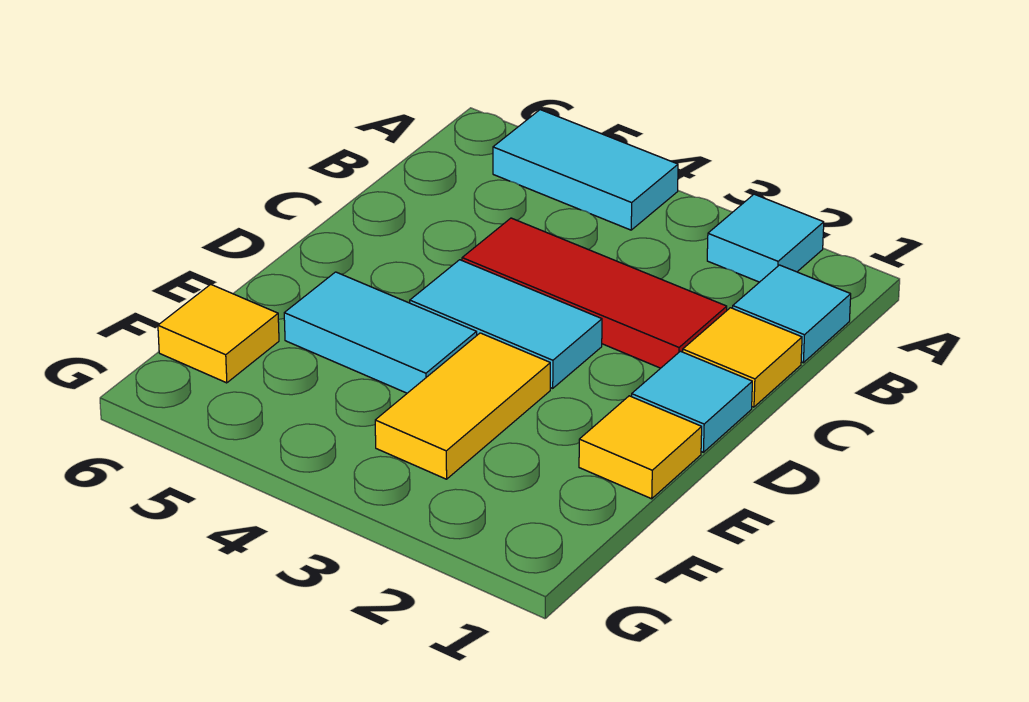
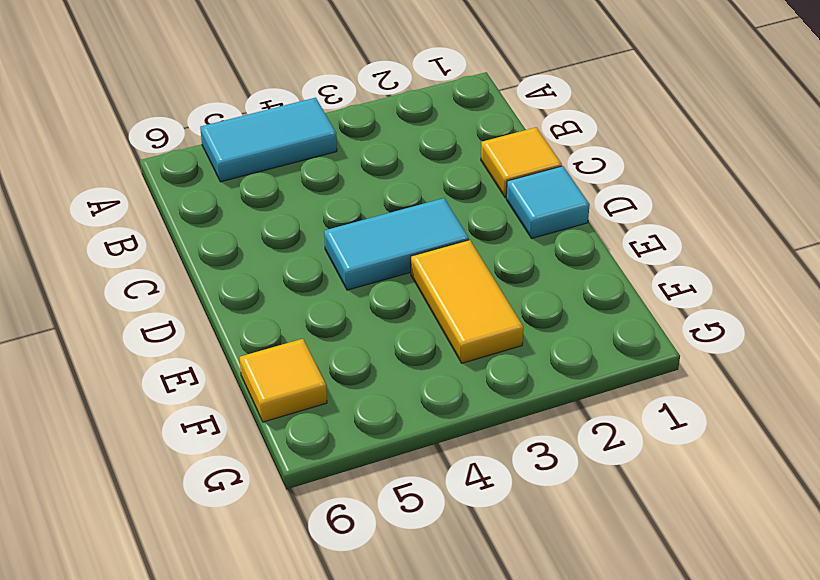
none -> cyan 1x1 tile [707,194,824,282]
none -> cyan 1x1 tile [733,265,851,363]

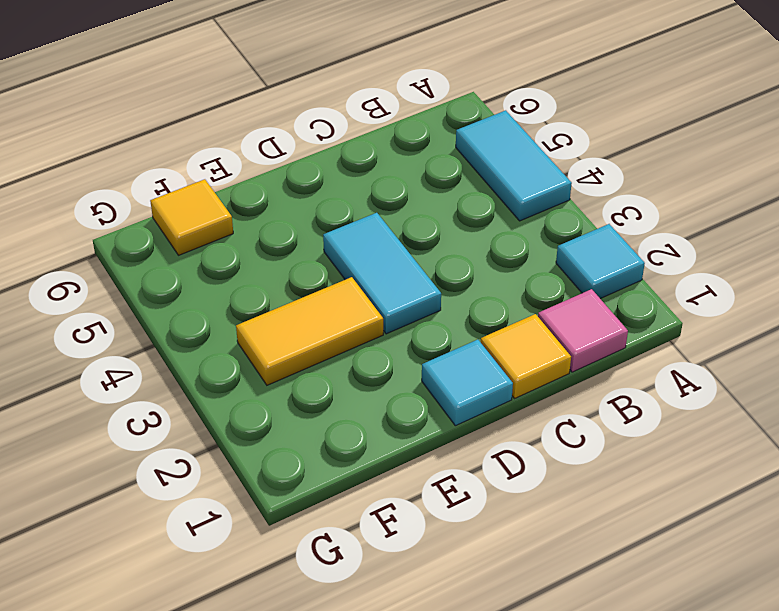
pink 1x1 tile [538,289,628,372] -> cyan 1x1 tile [733,265,851,363]
none -> red 1x3 tile [462,218,727,368]
none -> yellow 1x1 tile [579,396,702,499]

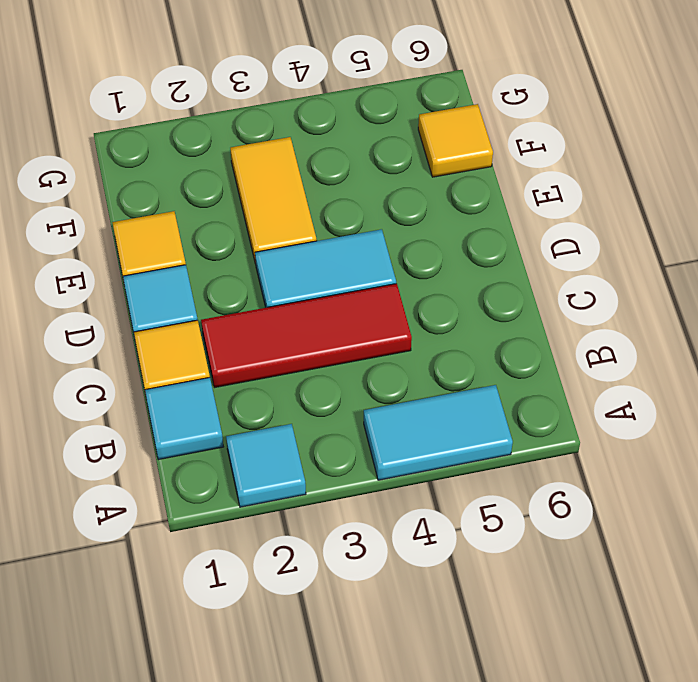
none -> cyan 1x2 tile [284,272,477,393]

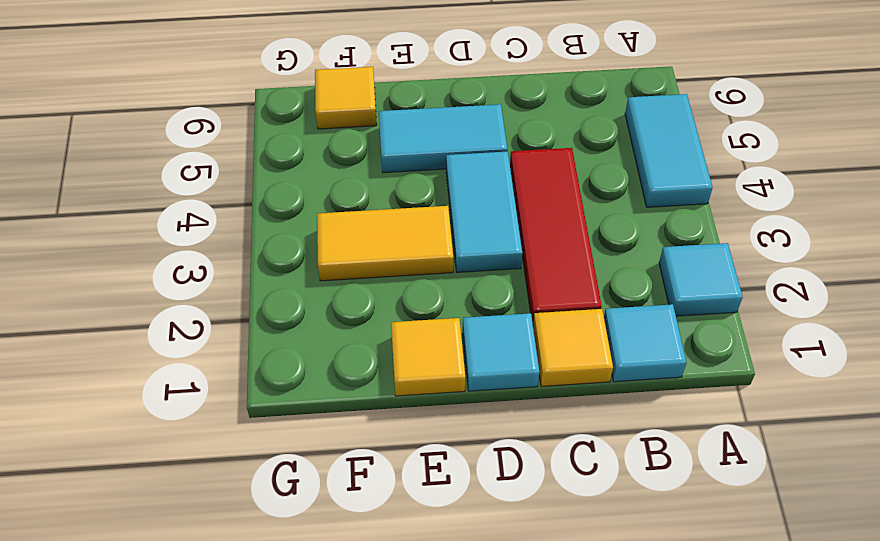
cyan 1x2 tile [379,104,507,173] -> cyan 1x2 tile turned to [284,272,477,393]

